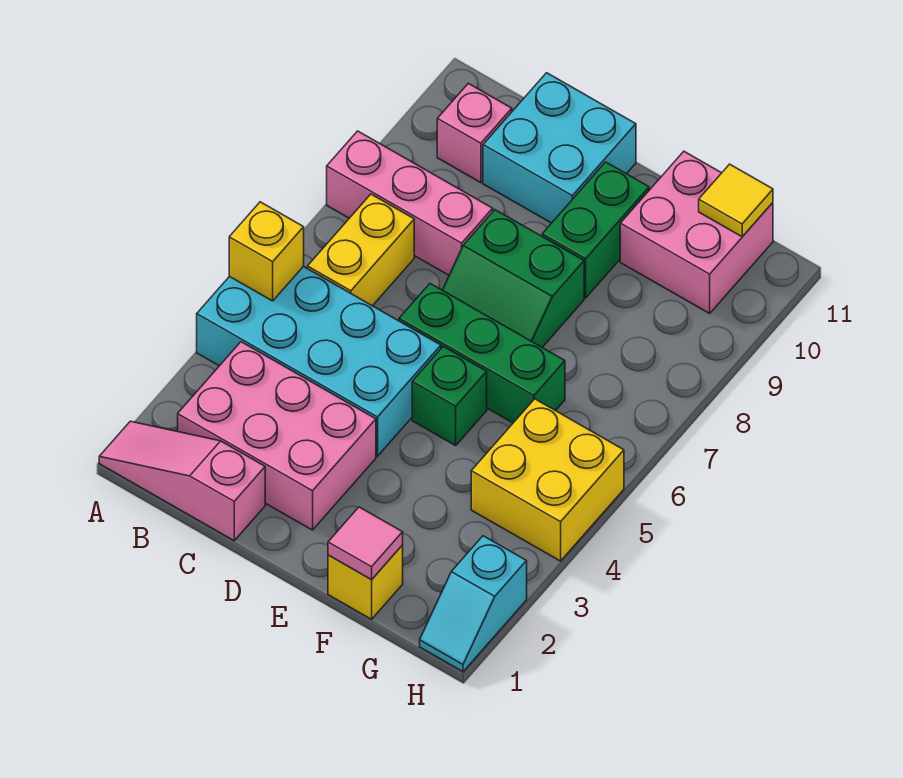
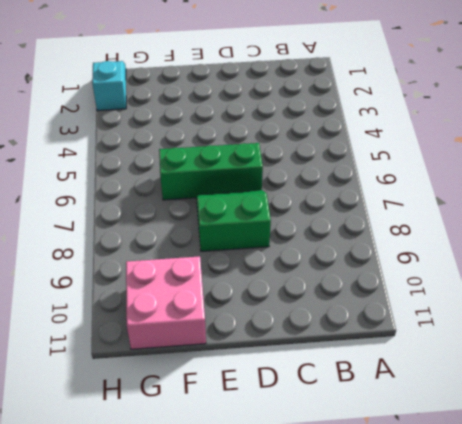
none -> pink 1x3 slope [99,421,265,541]
none -> cyan 2x4 brick [197,266,441,456]
none -> pink 1x3 brick [327,131,493,275]

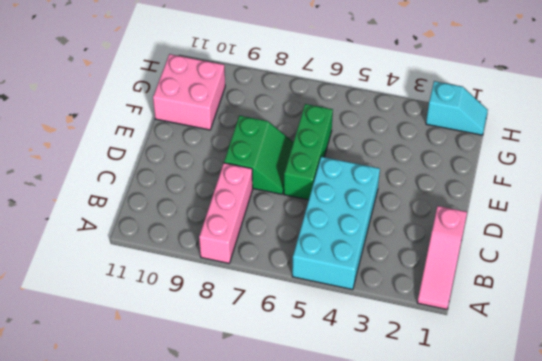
none -> pink 2x3 brick [178,342,376,530]
none -> yellow 1x2 brick [307,194,414,306]
none -> pink 1x1 brick [437,83,512,183]

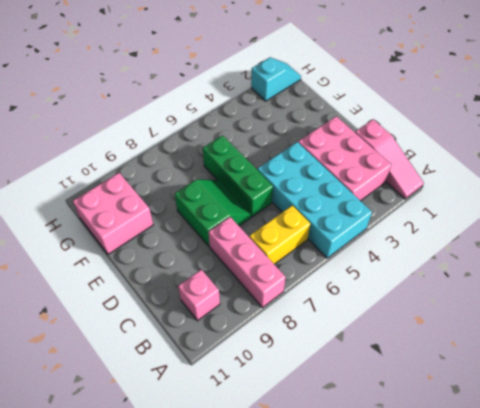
none -> cyan 2x2 brick [483,73,636,223]
none -> green 1x1 brick [412,347,487,445]
none -> green 1x2 brick [542,162,649,298]

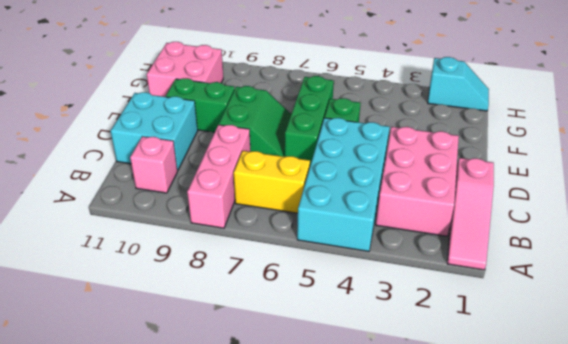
none -> yellow 1x1 brick [328,545,403,619]
none -> yellow 2x2 brick [471,399,624,561]
none -> yellow 1x1 brick [229,202,304,301]

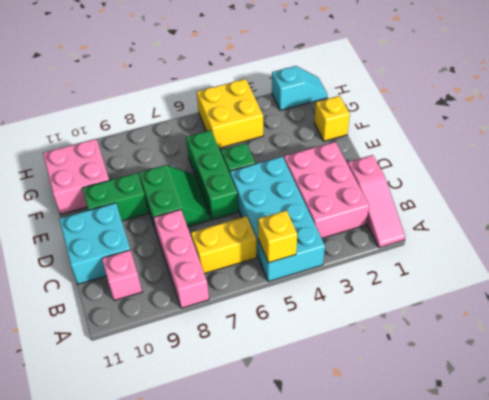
none -> pink 1x1 tile [328,507,403,580]
none -> yellow 1x1 tile [699,164,773,237]

